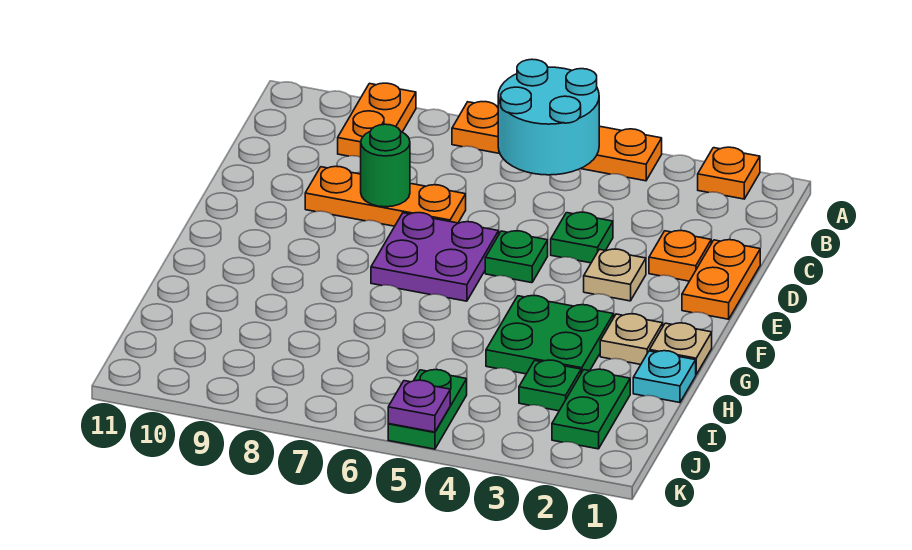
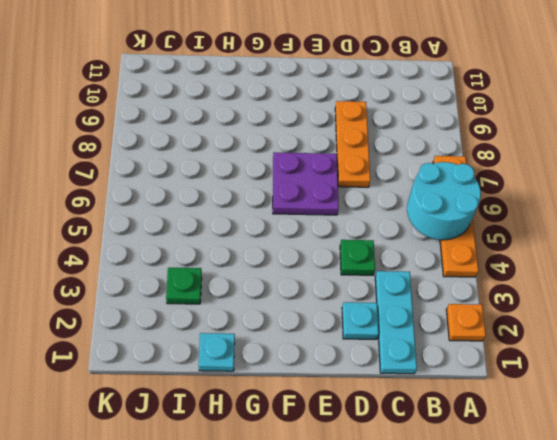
cyan 1x3 plate [375,271,417,374] -> none
cyan 1x1 plate [342,302,379,339] -> orange 1x1 plate [649,231,711,281]
none -> orange 1x2 plate [338,83,416,157]
none -> orange 1x2 plate [682,240,760,319]
none -> tan 1x1 plate [584,249,646,301]

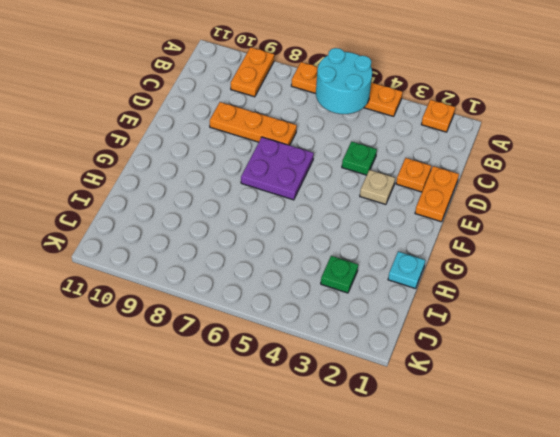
none -> green 1x1 plate [485,231,548,283]
none -> tan 1x1 plate [650,323,712,374]
none -> tan 1x1 plate [600,314,663,364]

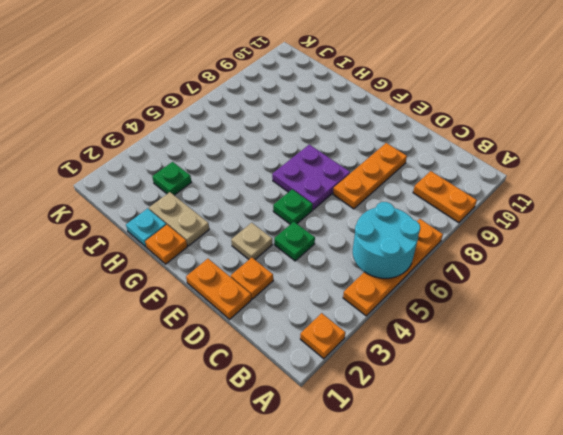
orange 1x1 plate [145,225,187,264] -> tan 1x1 plate [650,323,712,374]
tan 1x2 plate [149,192,209,246] -> tan 1x1 plate [600,314,663,364]
none -> green 2x2 plate [486,296,614,374]
none -> green 1x2 plate [552,369,630,449]
none -> green 1x2 plate [388,369,467,449]

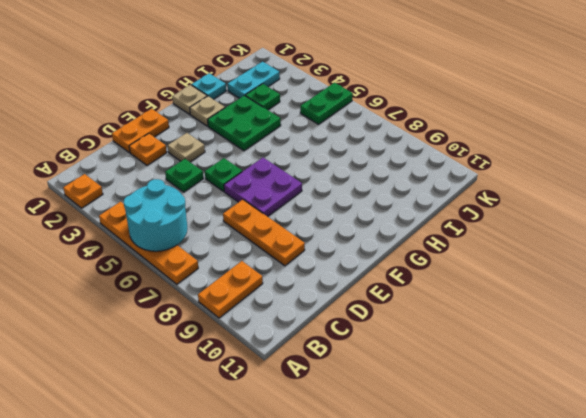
cyan 1x2 plate [228,62,280,98] -> green 1x2 plate [552,369,630,449]
none -> green 1x1 round brick [361,124,410,207]
none -> purple 1x1 plate [388,380,450,432]

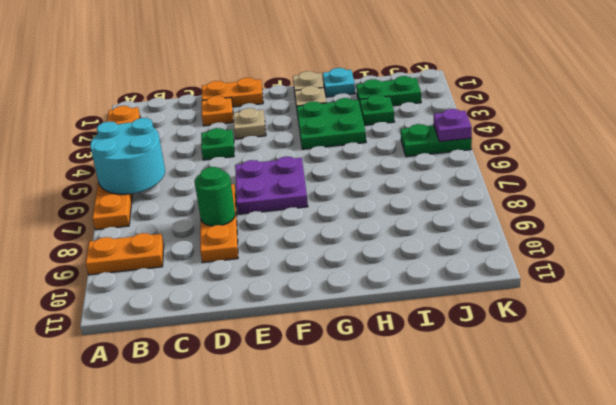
none -> green 1x1 plate [485,231,548,283]

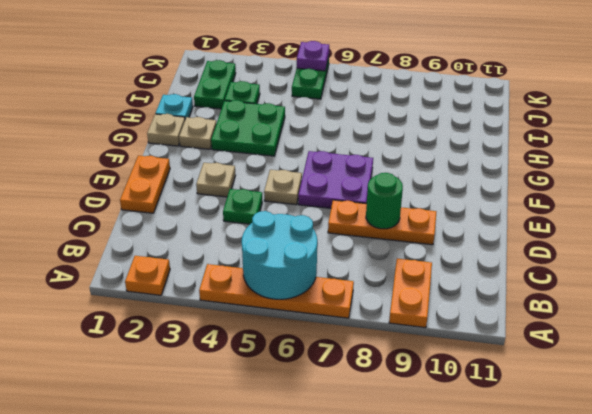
tan 1x1 plate [264,170,302,205] -> green 1x1 plate [485,231,548,283]
none -> orange 1x1 plate [649,231,711,281]

